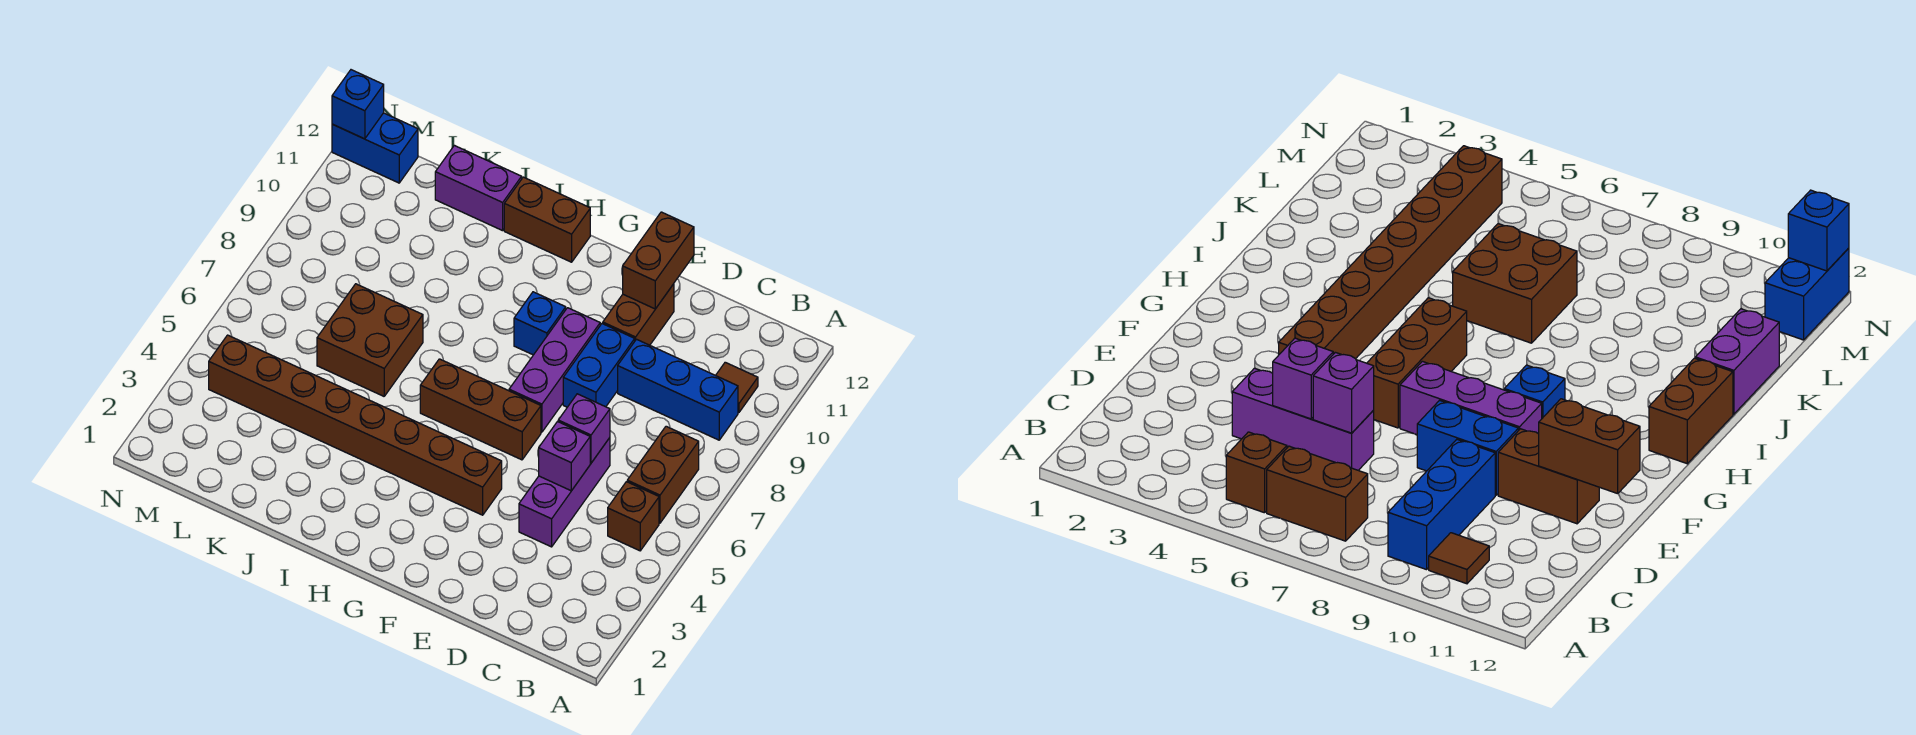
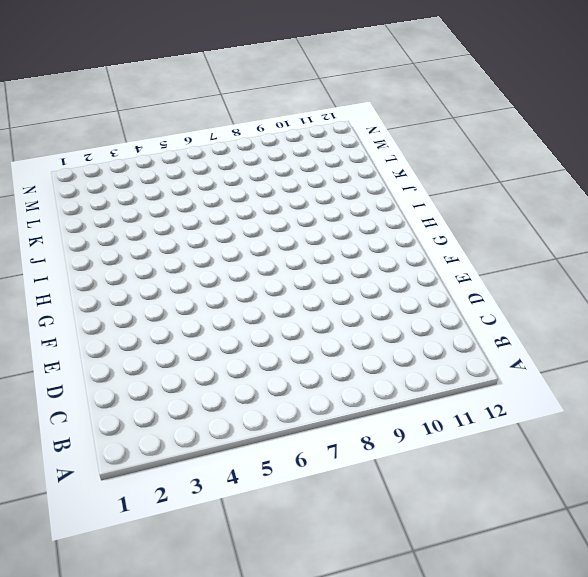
none -> brown 1x1 brick [608,482,659,551]
none -> brown 1x2 brick [627,426,699,523]
none -> blue 1x3 brick [618,339,738,440]

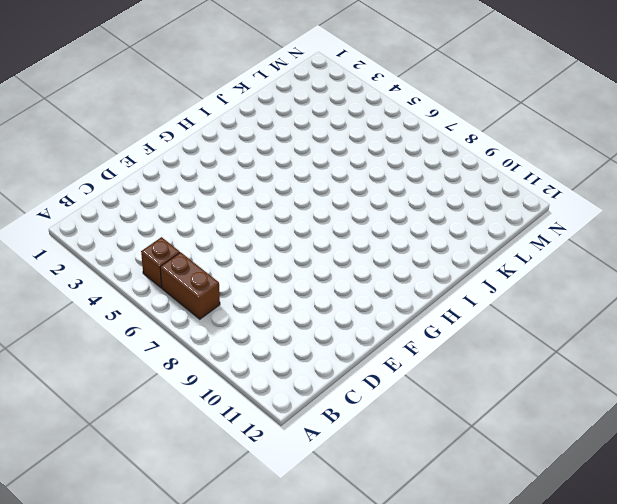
none -> blue 1x3 brick [618,339,738,440]
none -> brown 1x1 tile [716,362,758,413]
none -> purple 1x3 brick [519,438,610,547]

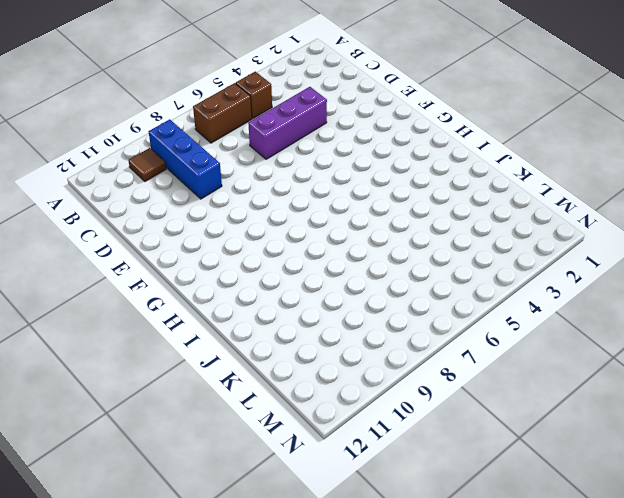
none -> blue 1x2 brick [563,323,635,407]
none -> brown 1x2 brick [603,284,674,345]
none -> brown 1x8 brick [209,335,502,515]

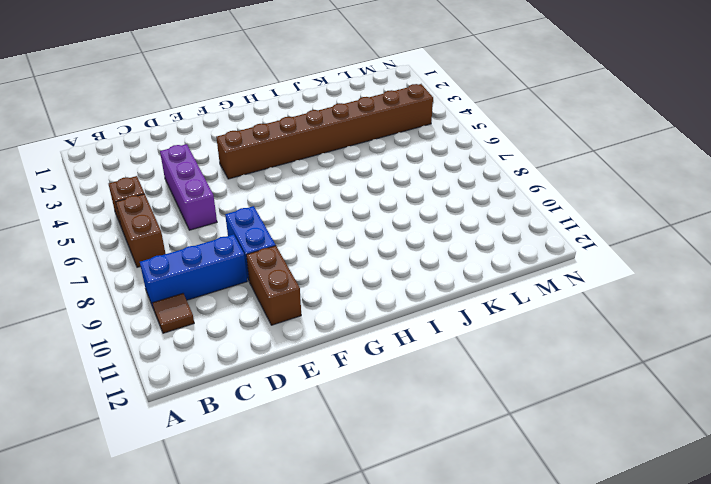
none -> brown 1x3 brick [420,359,541,460]
none -> purple 1x3 brick [509,308,600,432]
none -> blue 1x1 brick [514,292,566,355]

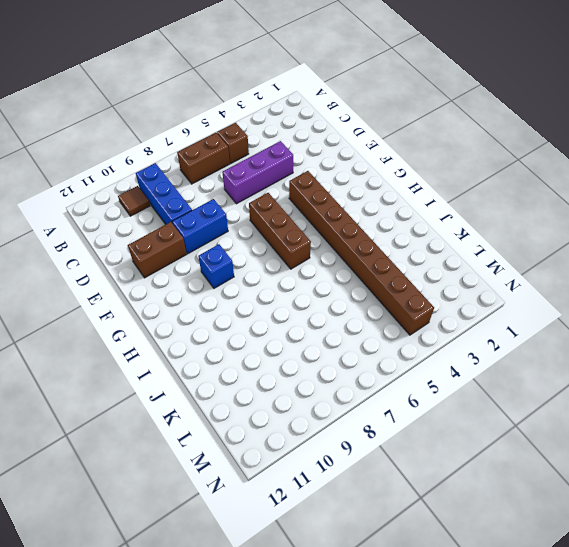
none -> purple 1x3 brick [509,308,600,432]
none -> brown 1x2 brick [504,177,590,262]
none -> brown 2x2 brick [317,284,423,396]

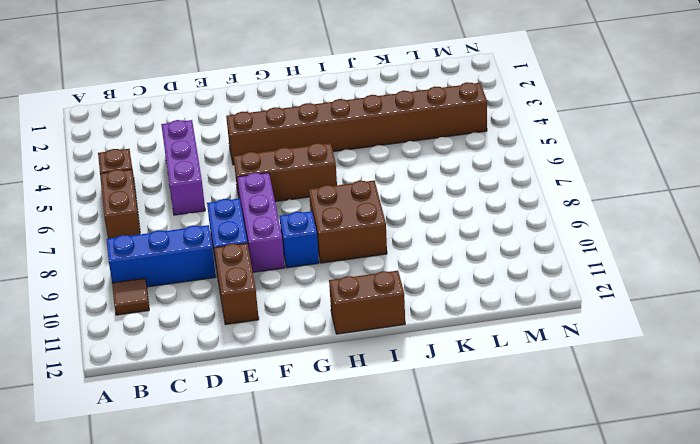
brown 2x2 brick [309,181,387,263] -> brown 2x2 brick moved to [317,284,423,396]
none -> purple 1x2 brick [435,145,522,231]
none -> blue 1x2 brick [332,113,418,183]
none -> purple 1x1 brick [539,422,590,491]

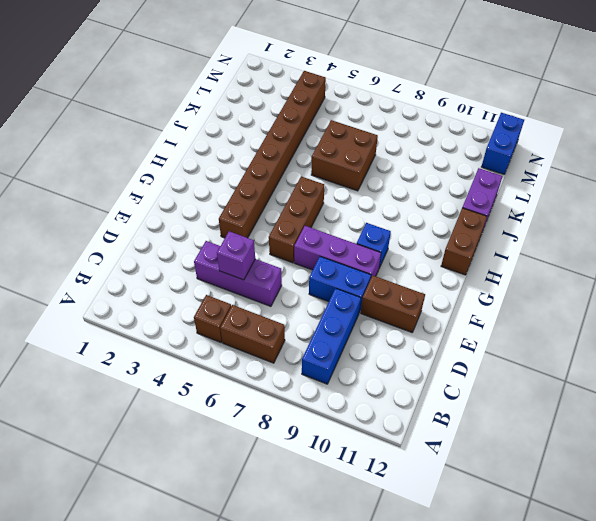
none -> brown 1x1 tile [716,362,758,413]
none -> purple 1x1 brick [558,394,610,463]
none -> brown 1x2 brick [623,212,694,309]

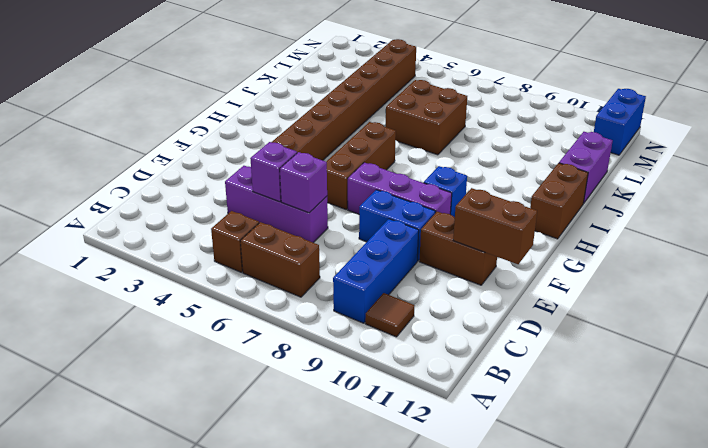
none -> blue 1x1 brick [332,70,384,139]

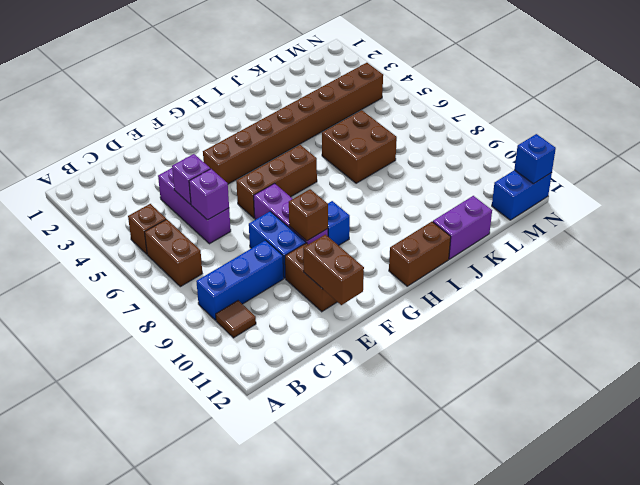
brown 1x1 brick [289,189,328,241] -> none

